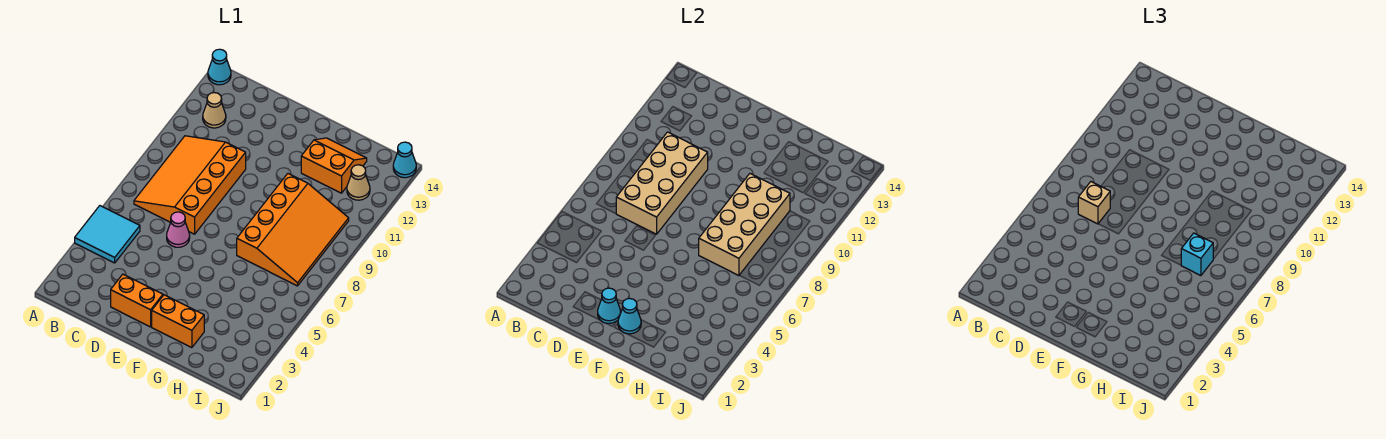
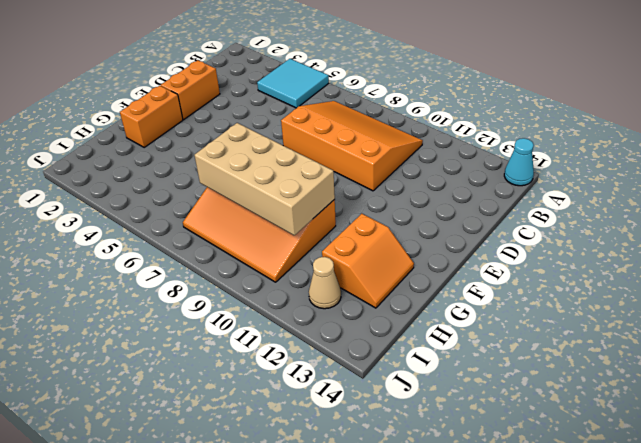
none -> tan 1x1 cone [203,93,226,128]
none -> pink 1x1 cone [167,212,190,247]
none -> cyan 1x1 cone [393,142,416,178]

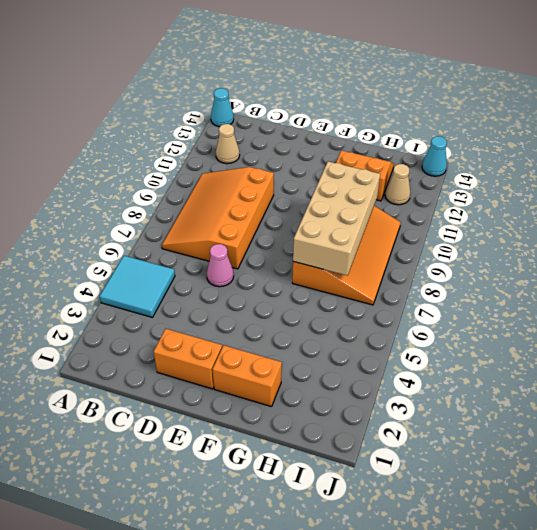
none -> tan 2x4 brick [616,132,708,234]
none -> cyan 1x1 cone [598,288,621,323]
none -> cyan 1x1 cone [618,299,641,334]

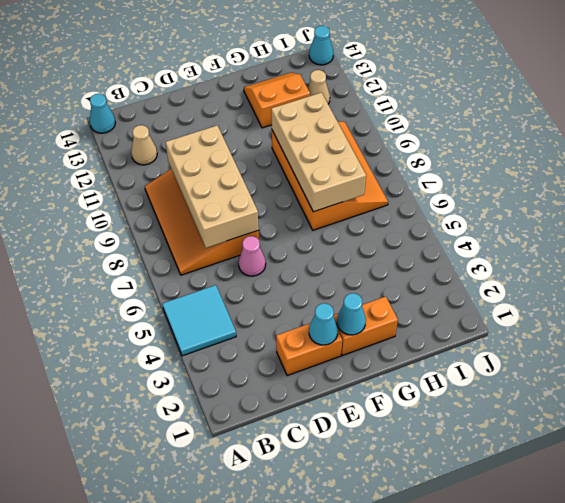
none -> tan 1x1 brick [1078,182,1110,224]
none -> cyan 1x1 brick [1181,233,1213,276]

